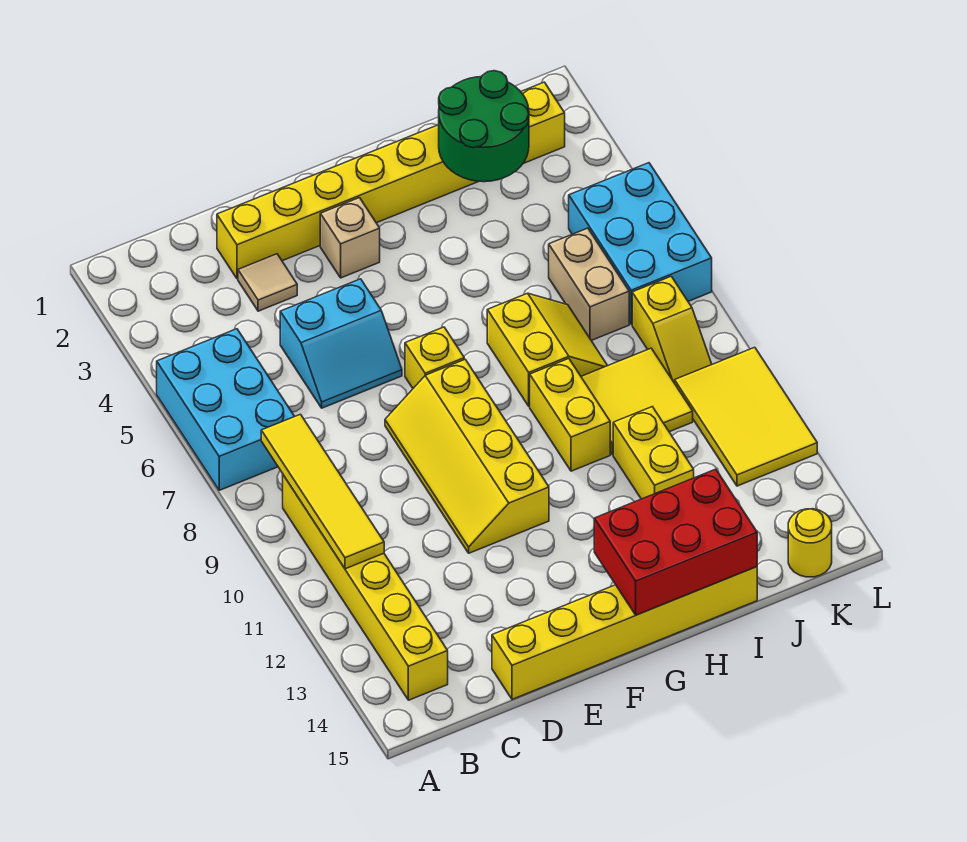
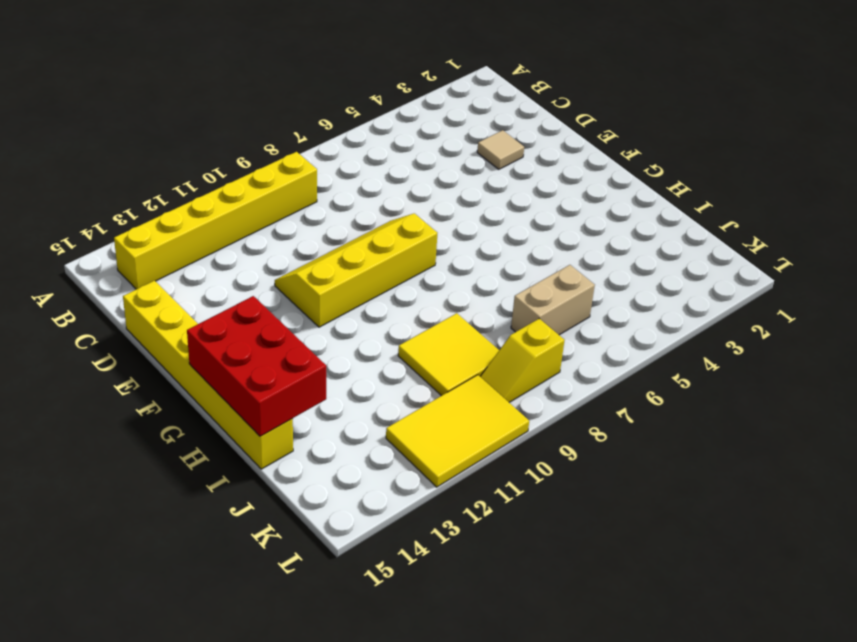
none -> cyan 2x3 brick [157,329,295,490]
none -> yellow 1x8 brick [217,82,565,279]
none -> cyan 2x2 slope [280,279,402,408]

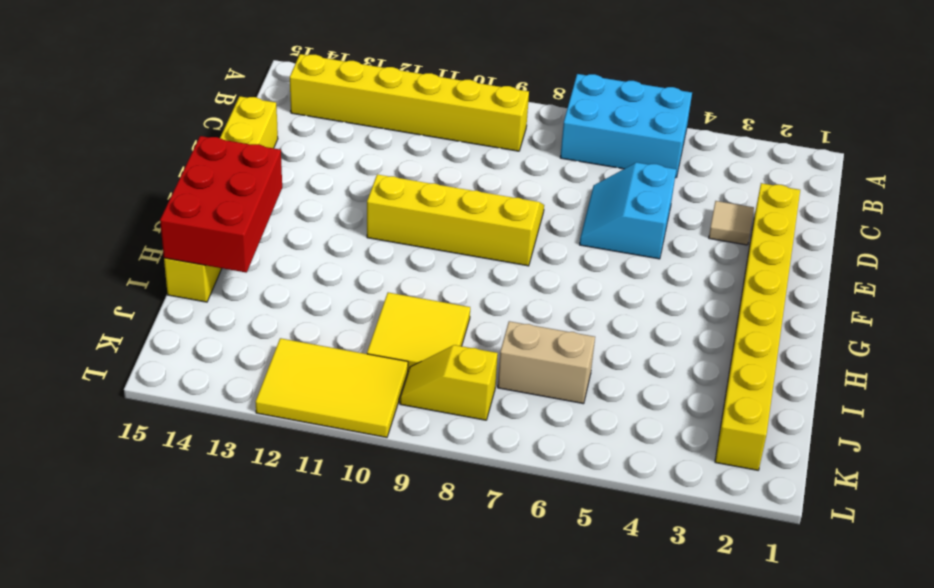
none -> tan 1x1 brick [320,198,380,278]
none -> yellow 1x1 brick [405,327,464,388]
none -> yellow 2x2 slope [487,293,608,406]

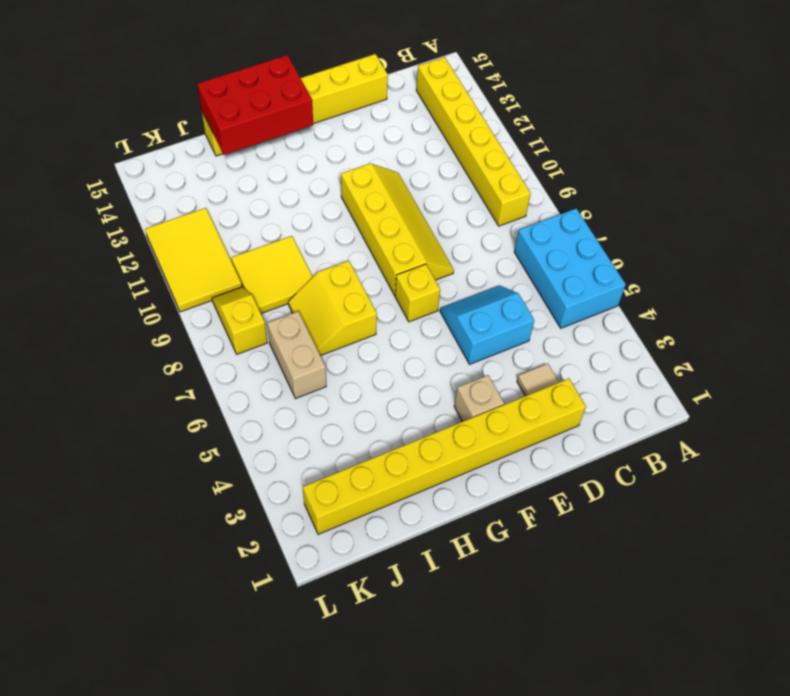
none -> yellow 1x2 brick [530,359,610,471]
none -> yellow 1x2 brick [613,407,694,499]
none -> cyan 2x3 brick [569,163,712,324]

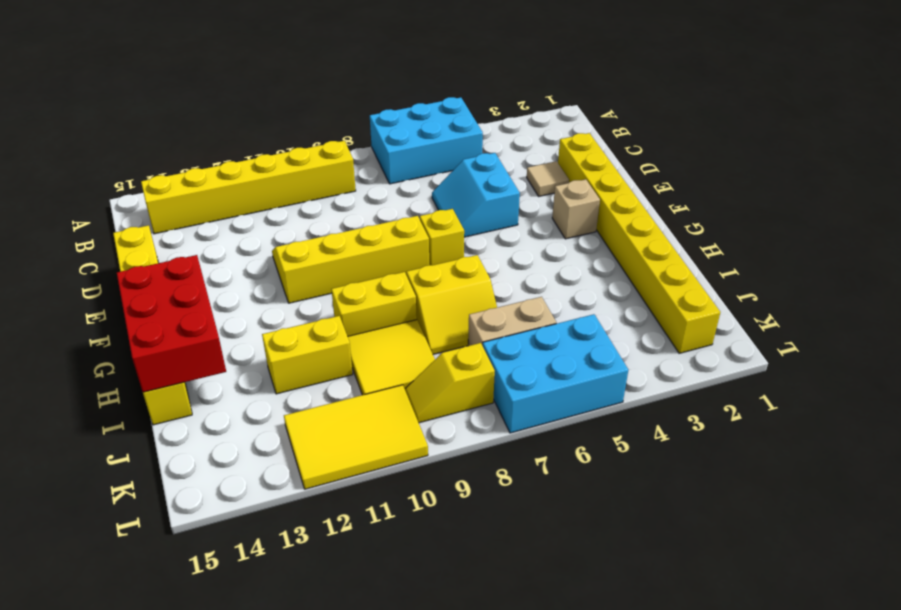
none -> yellow 1x1 round brick [788,509,832,577]
none -> yellow 1x4 tile [261,414,384,569]
none -> green 2x2 round brick [439,71,529,182]

